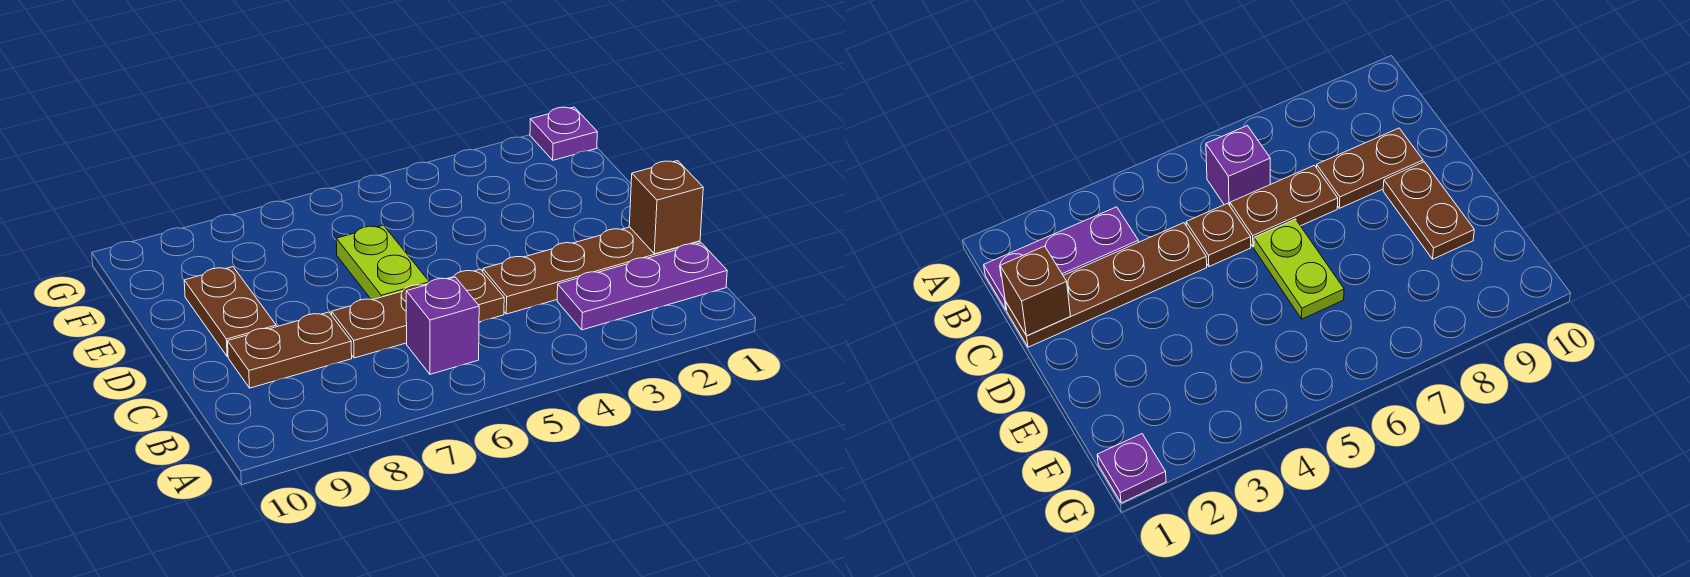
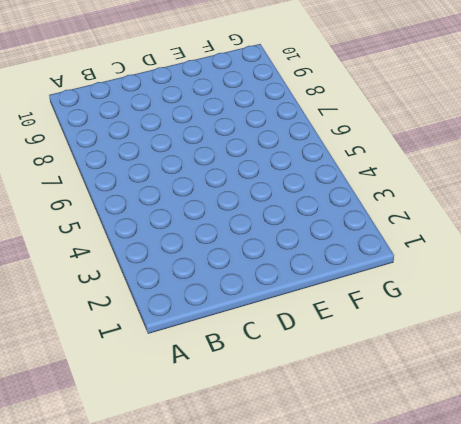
none -> purple 1x3 plate [557,243,727,330]
none -> purple 1x1 brick [406,277,479,374]

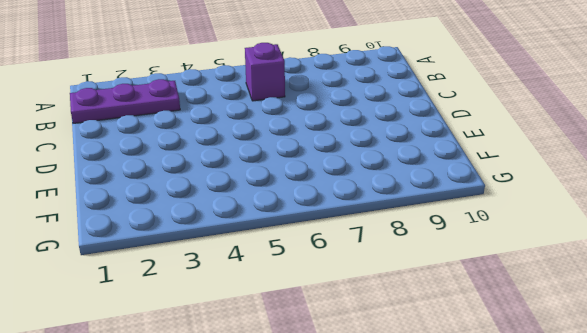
none -> brown 1x4 plate [483,227,700,314]
none -> brown 1x1 plate [447,269,504,322]

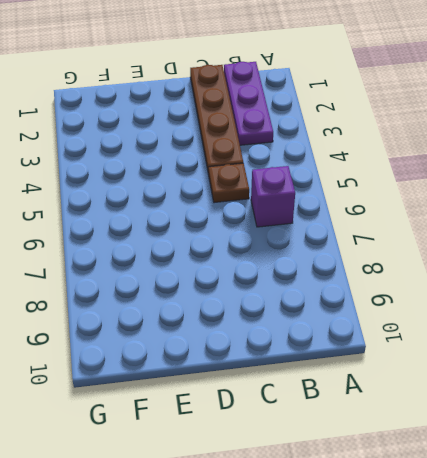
none -> brown 1x2 plate [332,284,427,358]
none -> brown 1x2 plate [228,312,352,388]

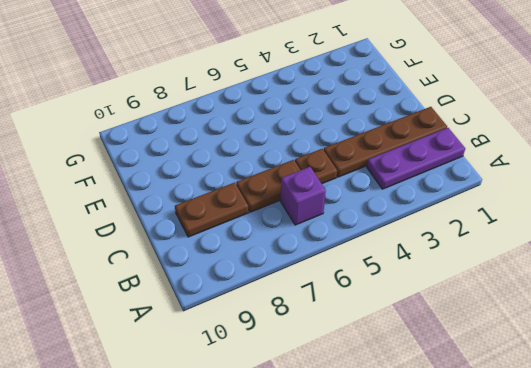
none -> lime 1x2 plate [336,225,429,300]
none -> brown 1x2 plate [184,267,276,357]

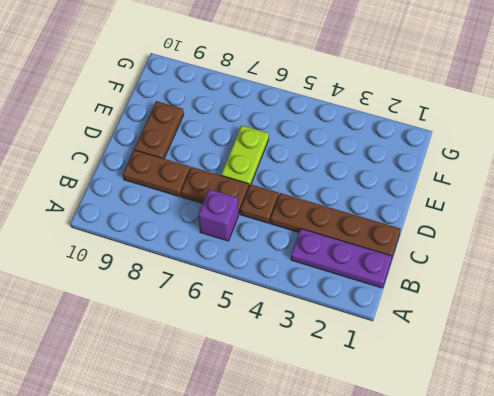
none -> purple 1x1 plate [530,107,597,160]
none -> brown 1x1 brick [629,161,703,254]

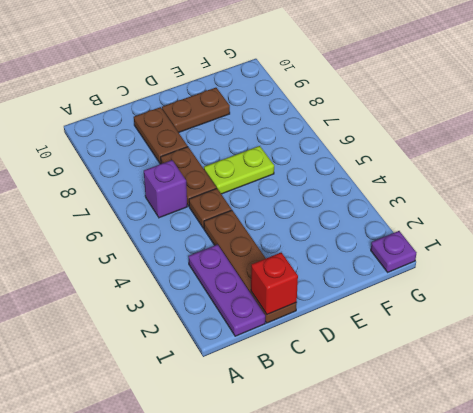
red 1x1 brick [251,253,298,315] -> brown 1x1 brick [629,161,703,254]

